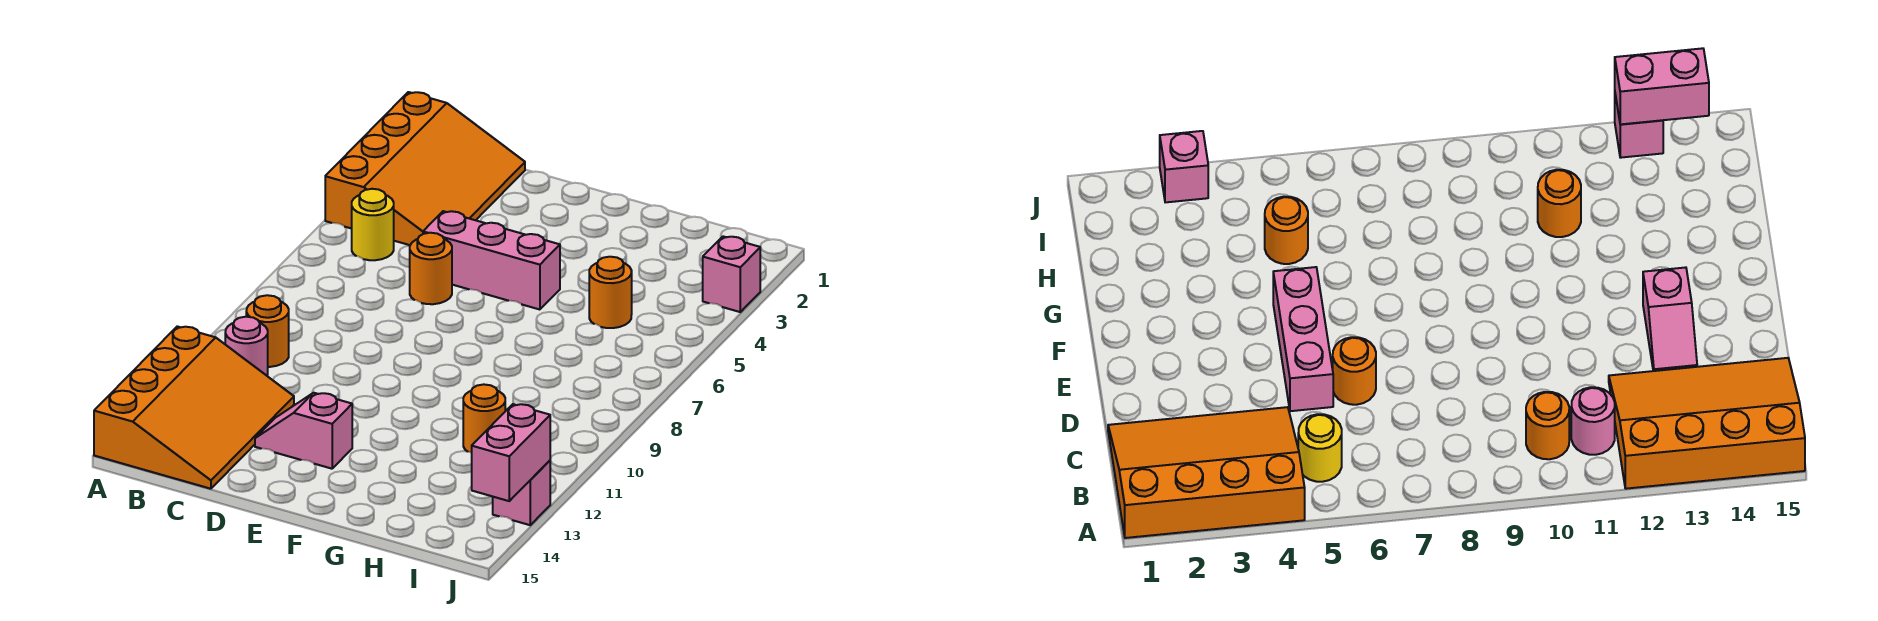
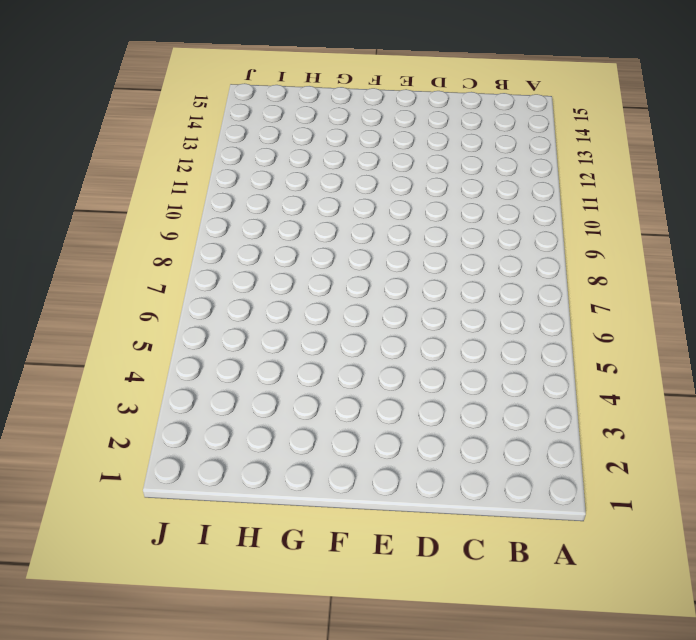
none -> orange 3x4 slope [325,92,525,245]
none -> orange 3x4 slope [94,326,294,489]
none -> yellow 1x1 round brick [352,189,394,260]

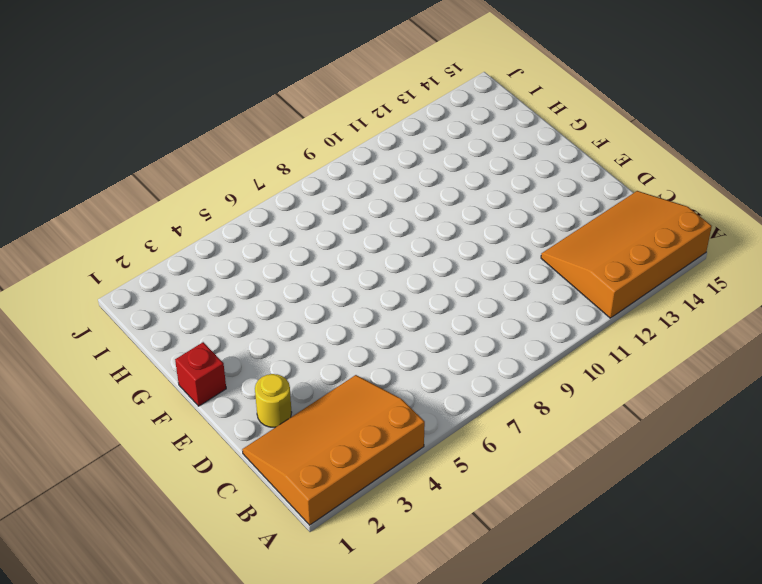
yellow 1x1 round brick [255,374,292,428] -> yellow 1x1 round brick moved to [352,189,394,260]
red 1x1 brick [175,342,226,406] -> none
none -> orange 1x1 round brick [246,295,289,367]
none -> pink 1x1 round brick [225,317,268,376]
none -> pink 1x3 brick [423,211,560,310]

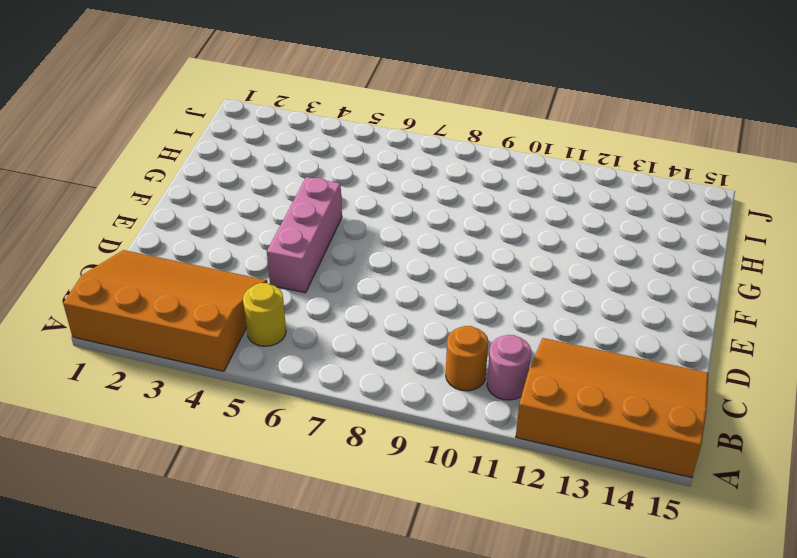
none -> orange 1x1 round brick [410,233,452,304]
none -> pink 1x2 slope [255,393,352,469]
none -> orange 1x1 round brick [589,257,632,328]

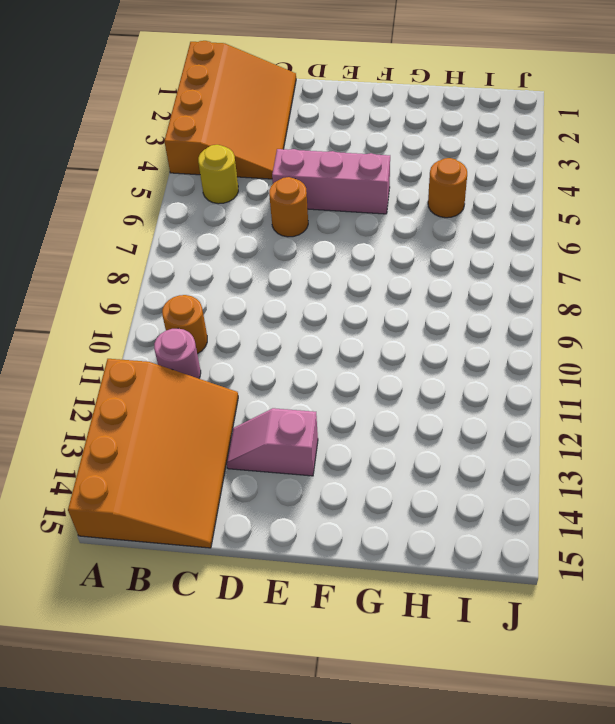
none -> orange 1x1 round brick [463,384,505,453]
none -> pink 1x1 brick [703,236,760,312]
none -> pink 1x1 brick [493,461,550,525]

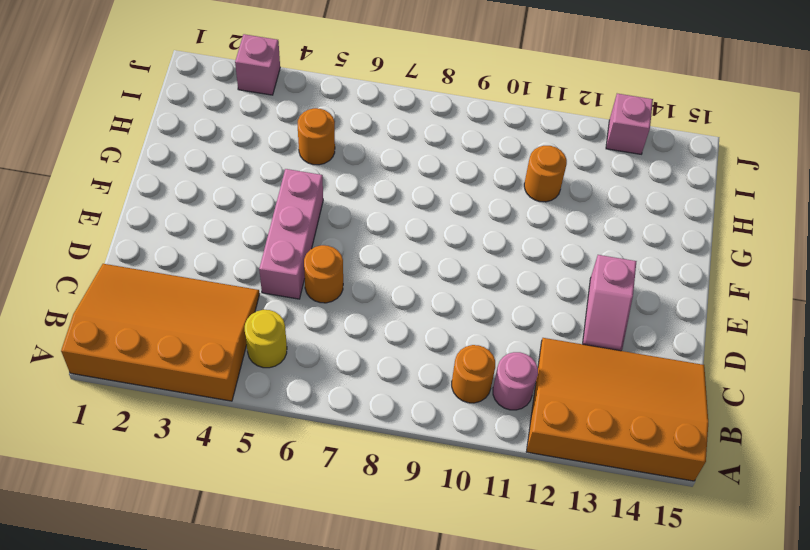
none -> pink 1x2 brick [472,404,550,501]

